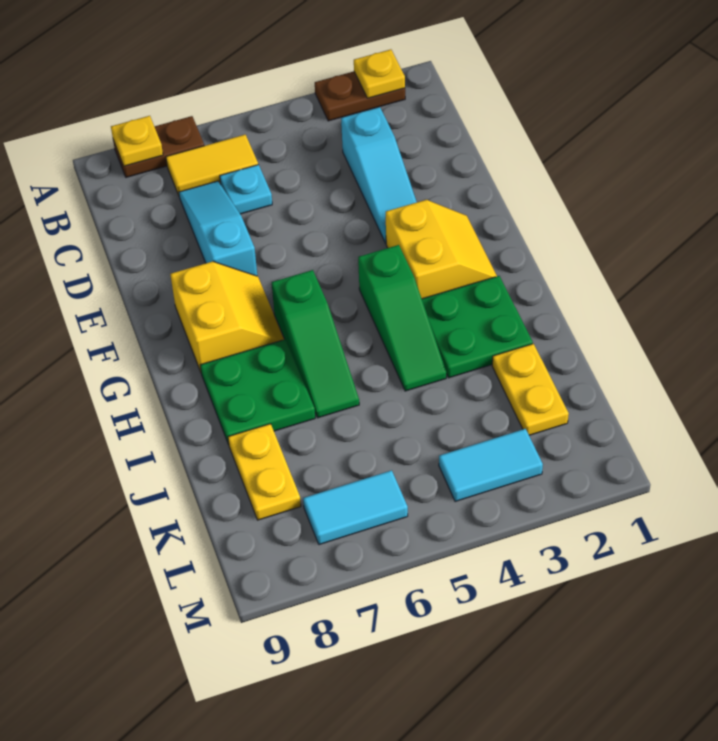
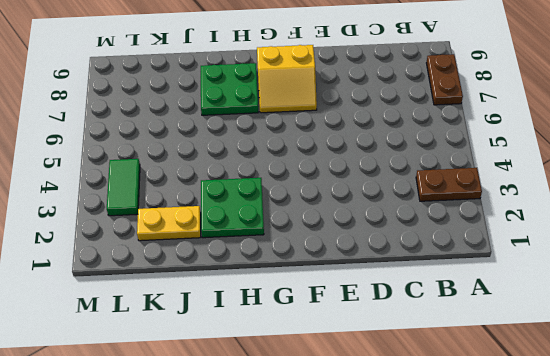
brown 1x2 plate [416,168,482,201] -> brown 1x2 plate turned to [315,71,405,121]
green 1x2 tile [107,159,140,216] -> cyan 1x2 tile [439,429,543,502]
none -> yellow 1x2 tile [166,135,258,195]
none -> cyan 1x3 slope [341,107,417,243]
none -> cyan 1x1 plate [220,165,272,214]

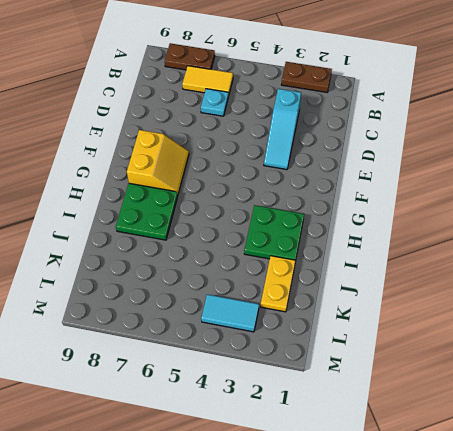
none -> cyan 1x3 slope [179,181,257,276]
none -> yellow 2x2 slope [386,200,497,299]
none -> green 1x3 slope [358,245,446,391]

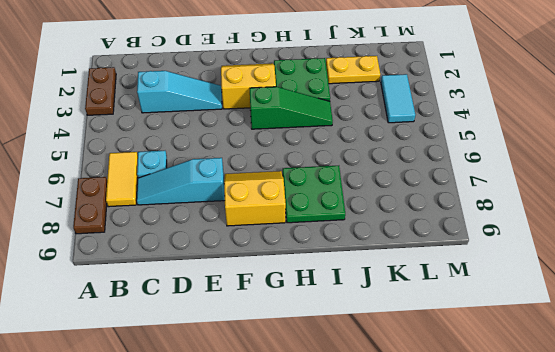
none -> green 1x3 slope [272,270,359,418]
none -> yellow 1x2 plate [228,424,301,520]
none -> cyan 1x2 tile [303,470,408,545]

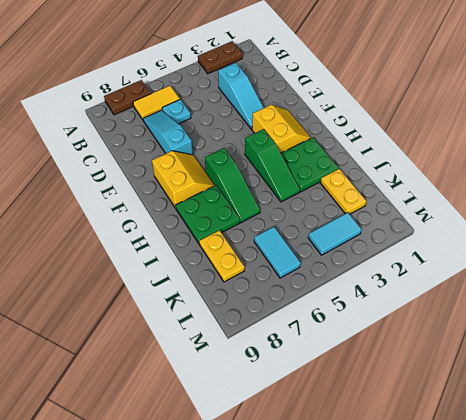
cyan 1x2 tile [254,227,301,278] -> cyan 1x2 tile turned to [303,470,408,545]
none -> yellow 1x1 plate [354,49,405,98]
none -> yellow 1x1 plate [111,116,163,166]

